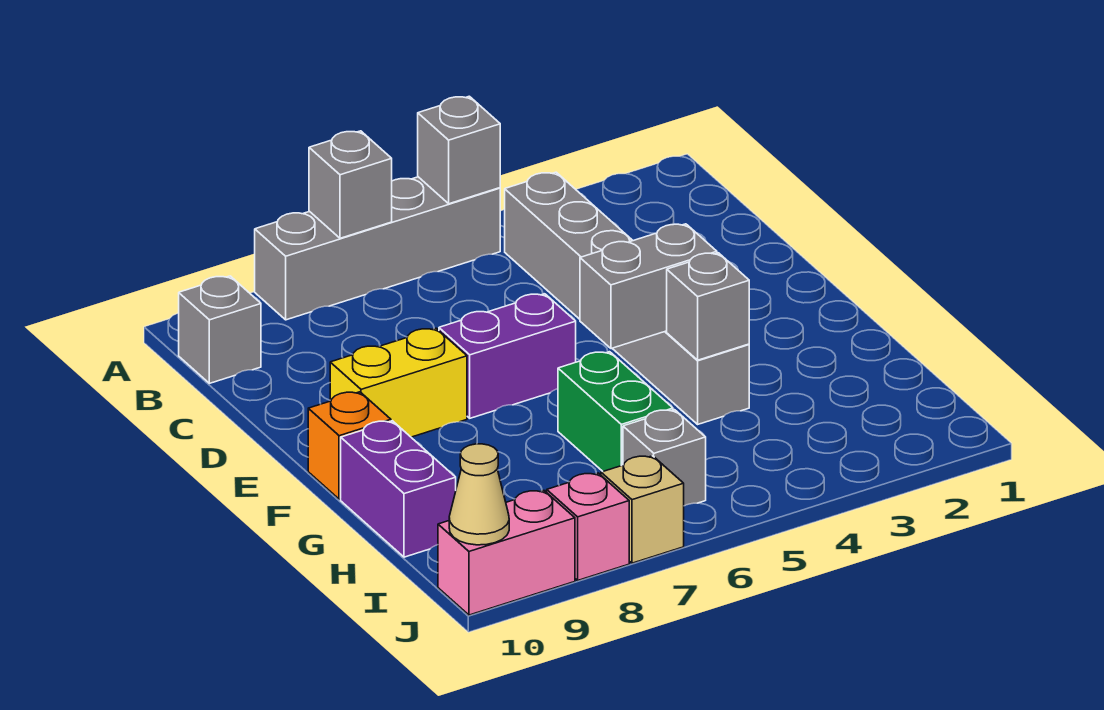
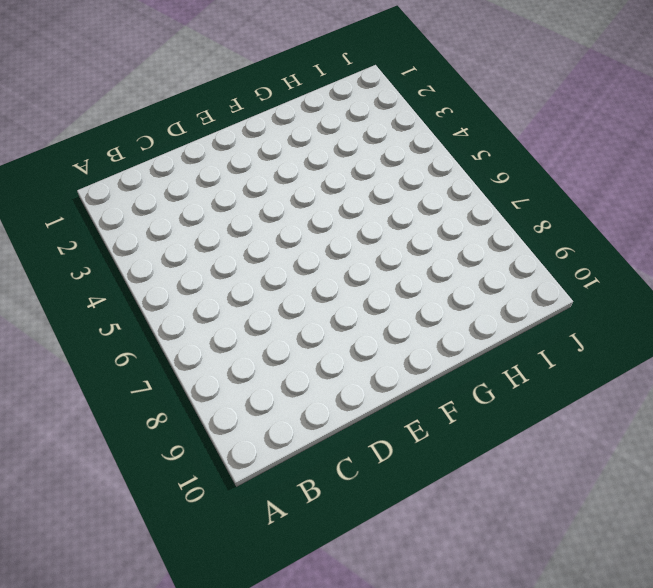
none -> grey 1x4 brick [255,177,500,320]
none -> grey 1x6 brick [505,172,749,424]
none -> grey 1x1 brick [179,276,261,383]

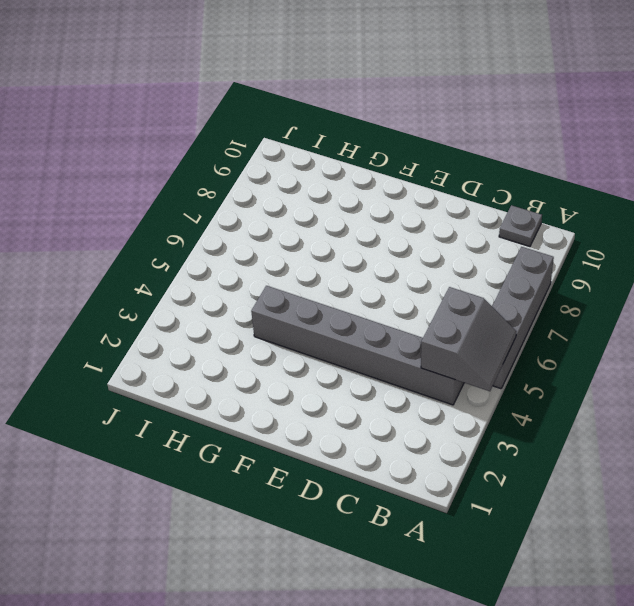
grey 2x2 slope [421,287,516,391] -> grey 1x1 brick [418,96,500,204]
grey 1x1 plate [499,205,542,246] -> grey 1x1 brick [179,276,261,383]
none -> purple 1x2 brick [439,294,576,418]
none -> yellow 1x2 brick [330,328,467,437]
none -> orange 1x1 brick [308,392,391,499]

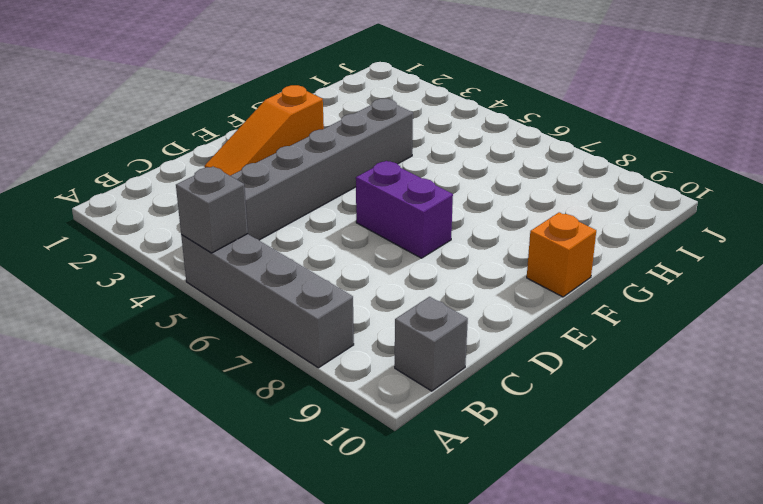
orange 1x3 slope [204,85,324,176] -> none
none -> yellow 1x2 brick [330,328,467,437]
none -> green 1x2 brick [558,352,673,471]
none -> purple 1x2 brick [341,421,456,557]

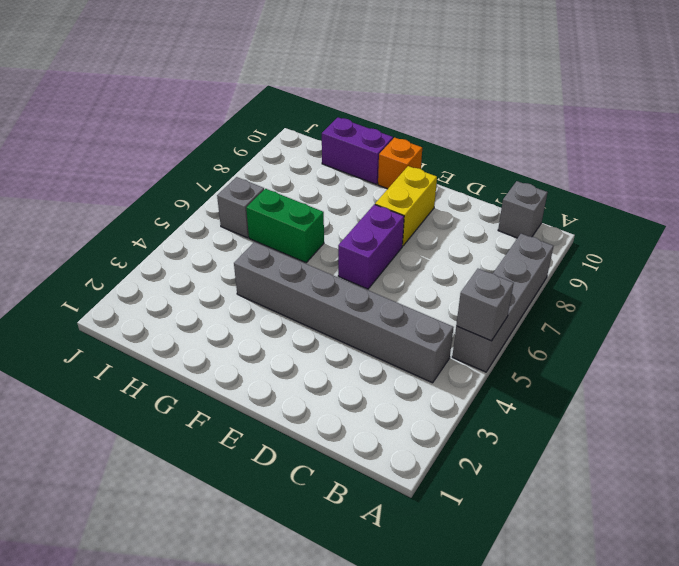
none -> tan 1x1 brick [601,456,684,563]
none -> pink 1x1 brick [547,473,629,580]
none -> pink 1x2 brick [438,491,575,615]

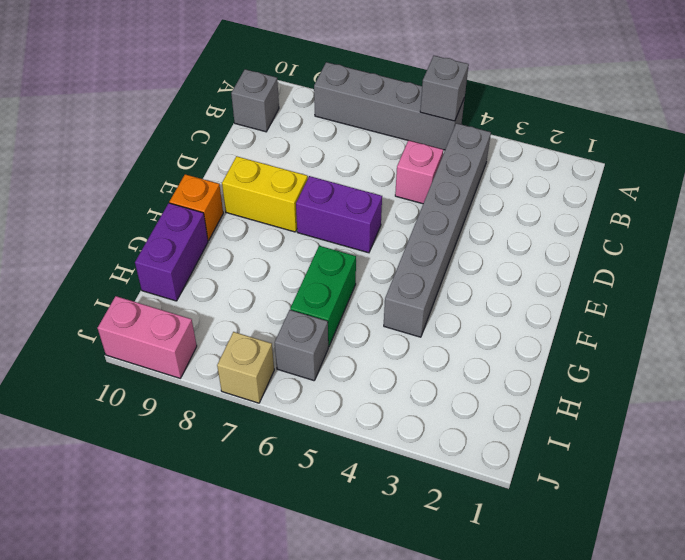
pink 1x1 brick [395,140,443,204] -> pink 1x1 brick moved to [547,473,629,580]
none -> grey 1x1 brick [309,131,392,238]
none -> grey 1x2 brick [580,224,717,349]
none -> grey 1x1 brick [667,253,749,360]

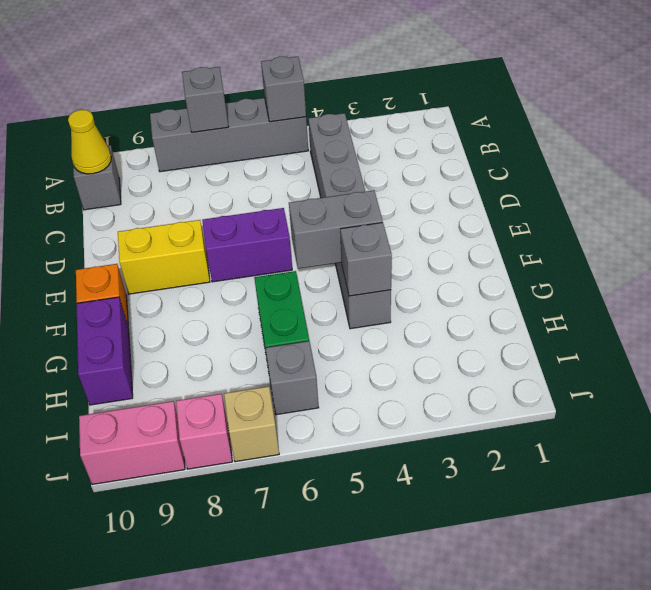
yellow 1x1 cone [68,110,111,174] -> none
none -> tan 1x1 cone [449,444,509,545]

